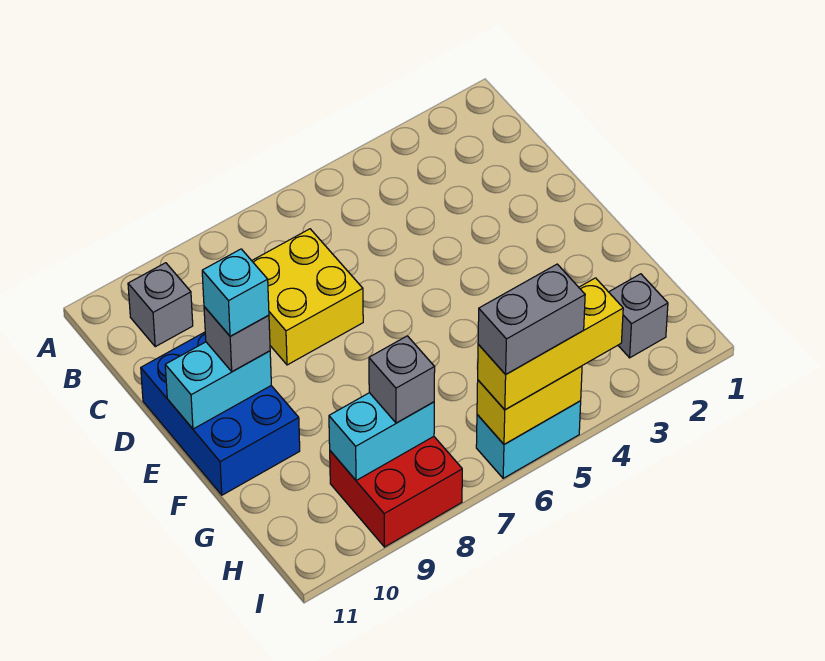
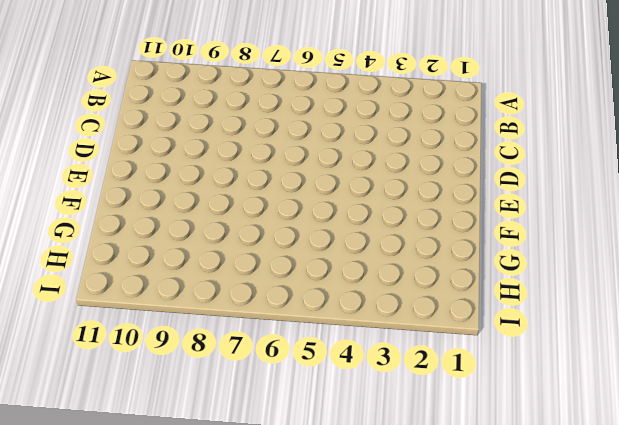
none -> grey 1x1 brick [128,263,193,347]
none -> yellow 2x2 brick [252,229,363,365]
none -> blue 2x3 brick [141,332,300,495]

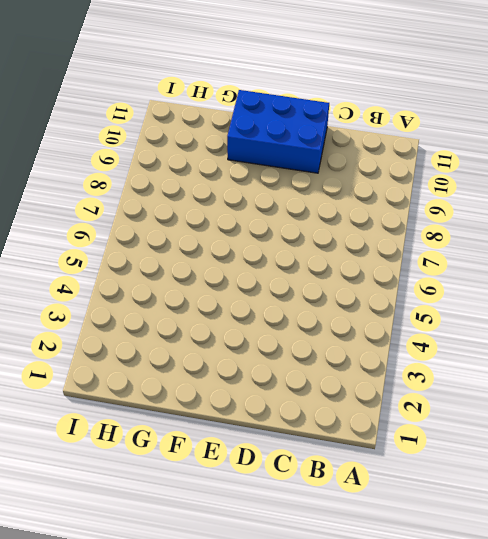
none -> grey 1x1 brick [128,263,193,347]
none -> yellow 2x2 brick [252,229,363,365]
none -> grey 1x1 brick [609,274,668,358]

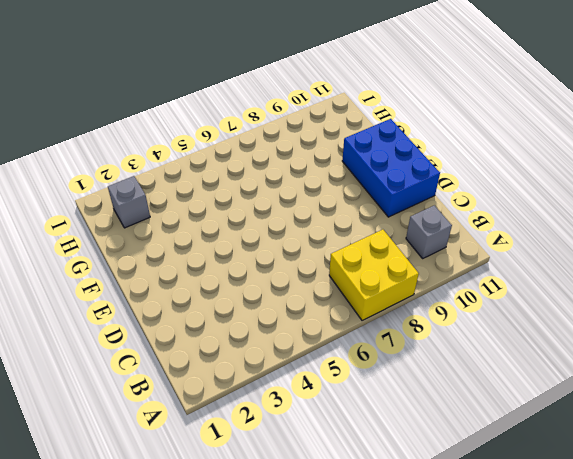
yellow 2x2 brick [329,230,419,321] -> yellow 2x2 brick moved to [252,229,363,365]
none -> red 2x2 brick [330,437,462,547]
none -> cyan 1x2 brick [476,401,581,478]
none -> cyan 1x2 brick [165,342,271,429]

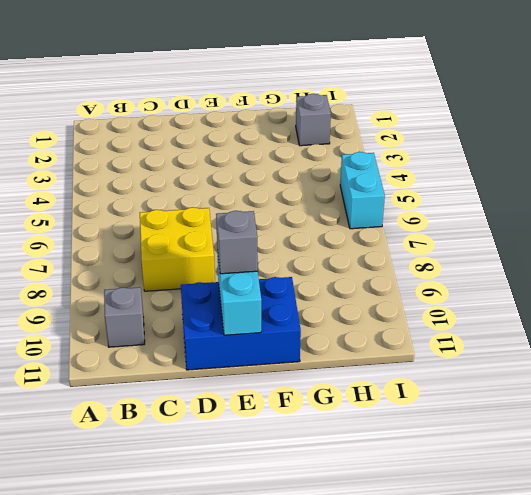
none -> red 2x2 brick [330,437,462,547]
none -> cyan 1x2 brick [329,393,434,480]
none -> yellow 1x2 brick [477,366,582,444]

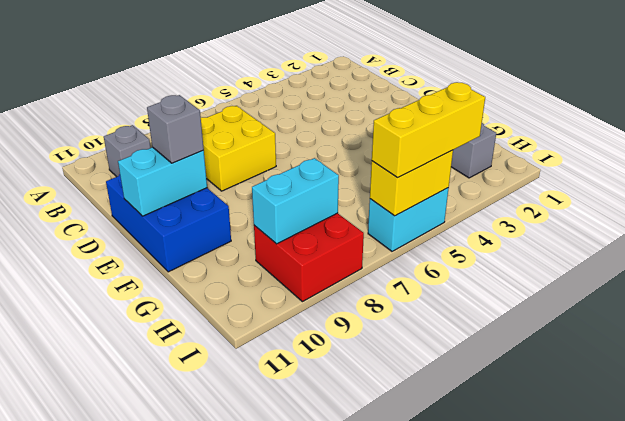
none -> grey 1x1 brick [369,336,435,423]
none -> cyan 1x1 brick [202,249,269,336]
none -> grey 1x2 brick [478,264,585,374]

